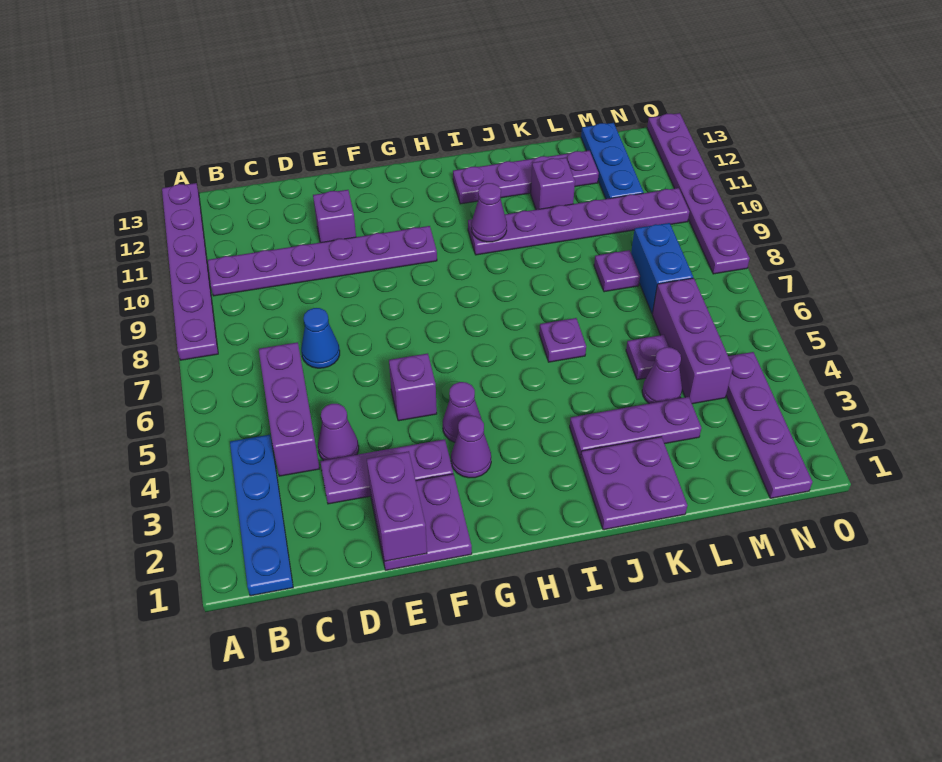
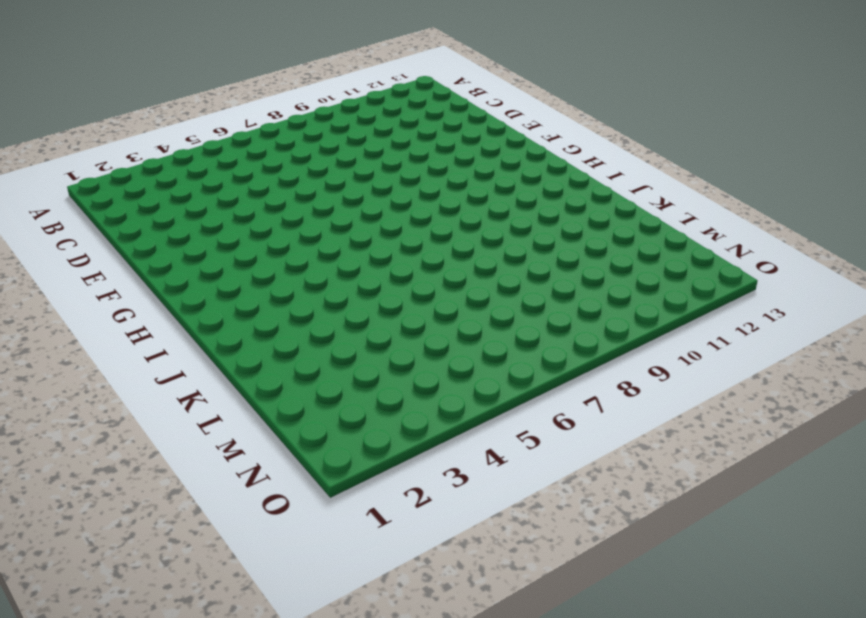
none -> purple 1x6 plate [162,183,218,360]
none -> blue 1x4 plate [230,435,293,596]
none -> purple 1x6 plate [208,226,437,296]

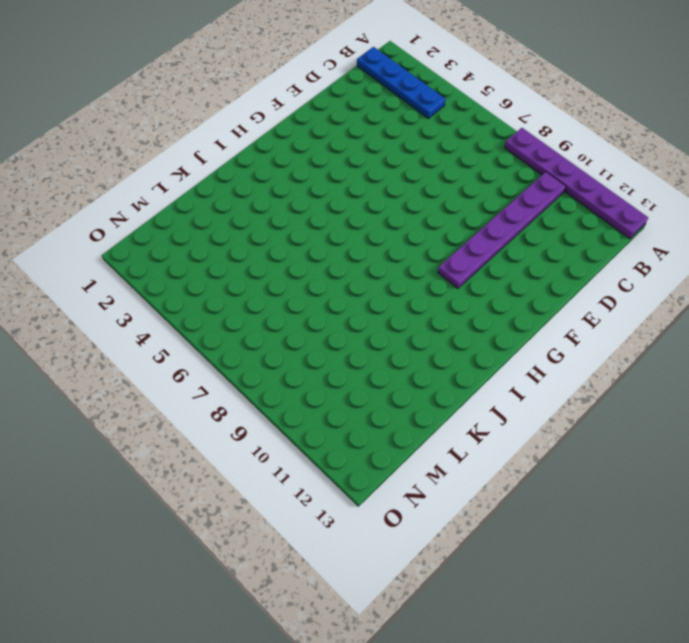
none -> purple 1x3 brick [259,342,319,476]
none -> purple 1x3 plate [320,439,453,504]
none -> purple 1x1 cone [318,404,359,461]

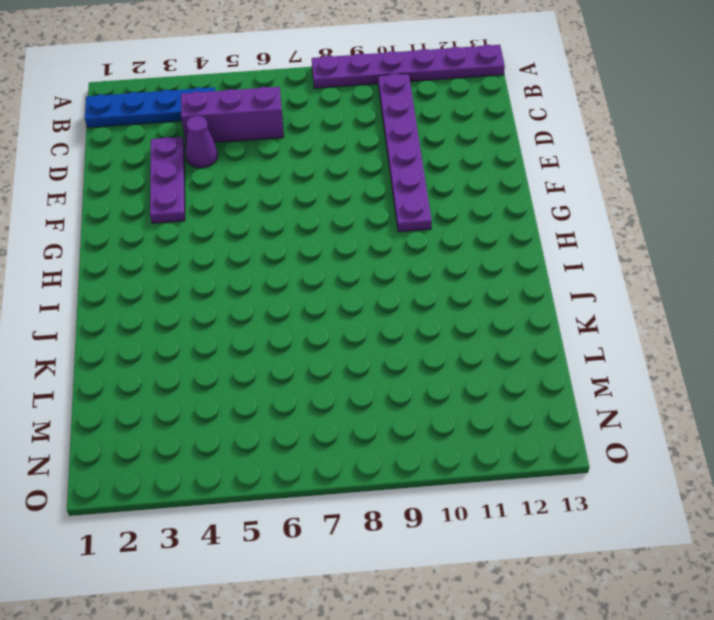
none -> blue 1x1 cone [301,308,340,368]
none -> purple 2x2 plate [370,474,472,570]
none -> purple 1x1 brick [313,190,356,242]

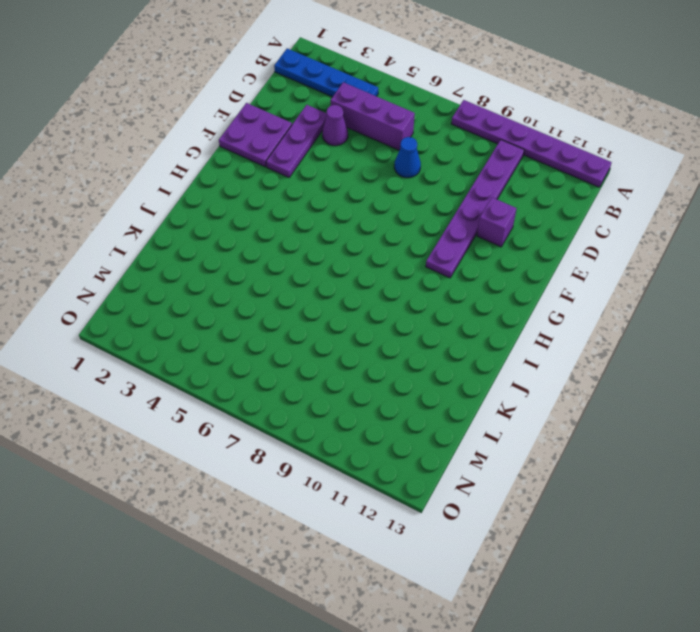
none -> purple 1x1 brick [389,353,437,421]
none -> purple 1x1 cone [451,416,491,478]
none -> purple 1x1 cone [443,382,482,442]

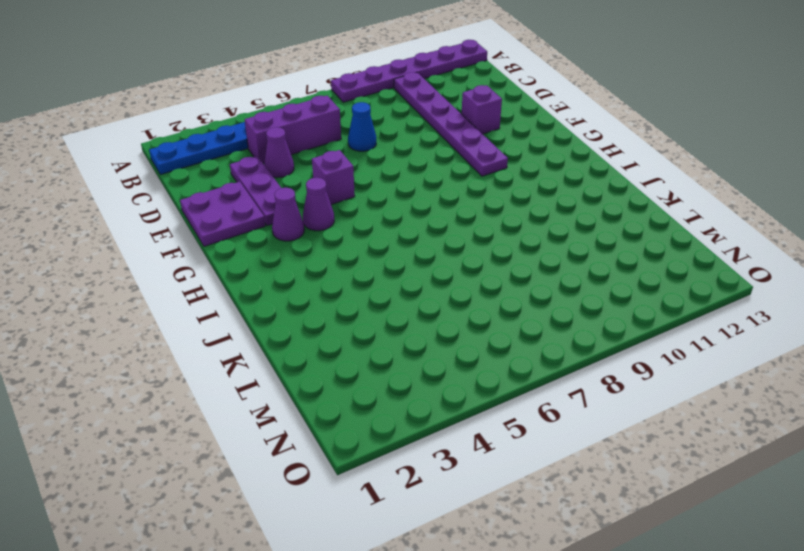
none -> purple 1x6 plate [468,188,689,255]
none -> purple 1x4 plate [453,151,599,204]
none -> purple 2x2 plate [580,437,687,530]

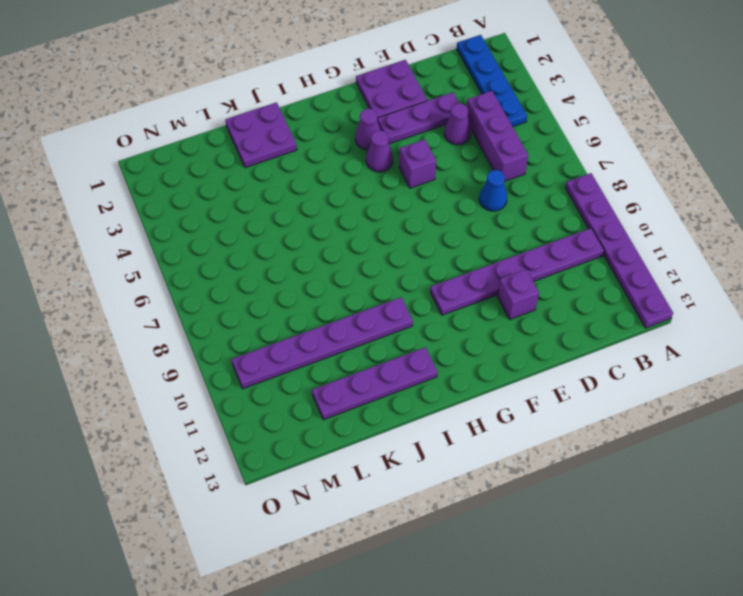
none -> purple 1x3 plate [570,397,701,459]
none -> purple 1x1 plate [539,318,586,362]
none -> purple 1x1 brick [531,158,575,210]

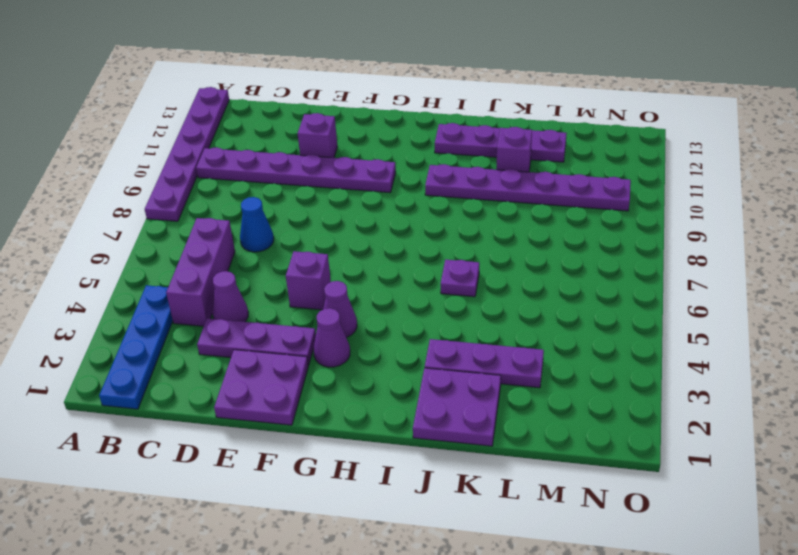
none -> purple 1x1 cone [642,347,682,404]
none -> purple 1x1 plate [626,335,669,380]
none -> purple 1x1 plate [594,250,640,292]

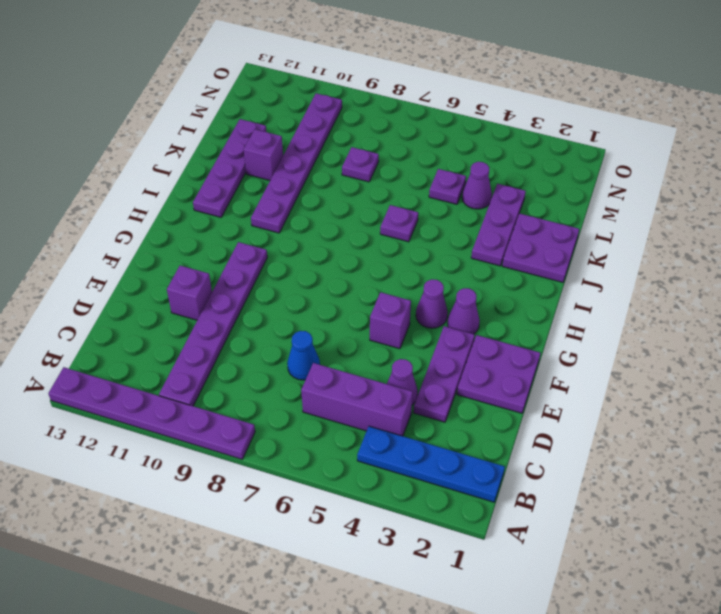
none -> purple 1x3 brick [652,278,733,404]
none -> blue 1x2 brick [631,223,693,314]
none -> blue 1x3 plate [581,123,643,199]

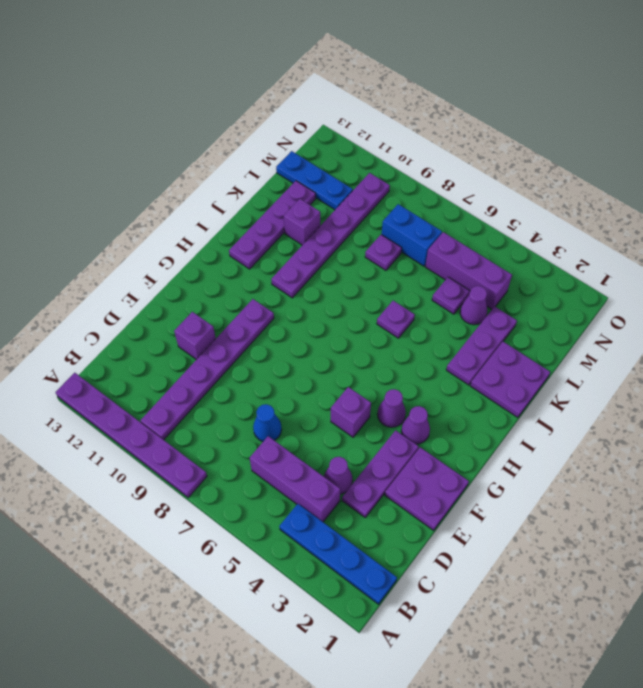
none -> purple 1x4 plate [726,352,812,498]
none -> purple 1x6 plate [647,113,750,274]
none -> purple 1x2 brick [367,451,427,561]

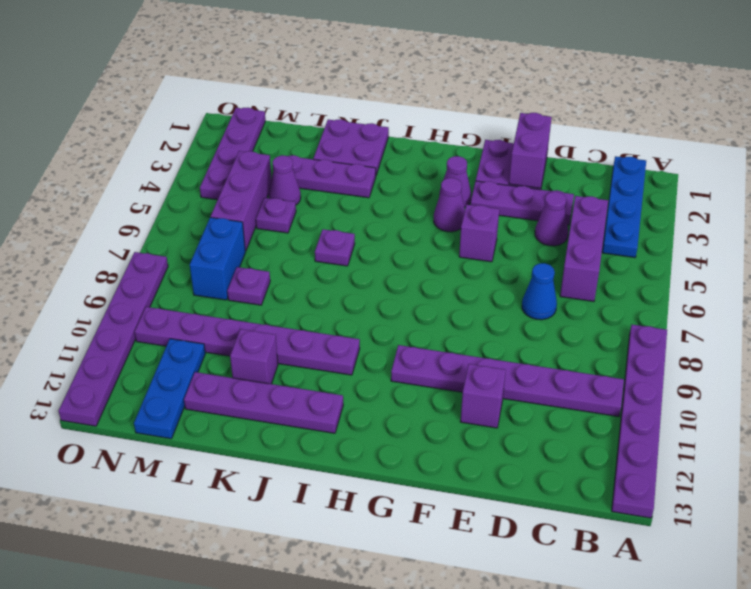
none -> purple 1x1 cone [471,183,507,242]

